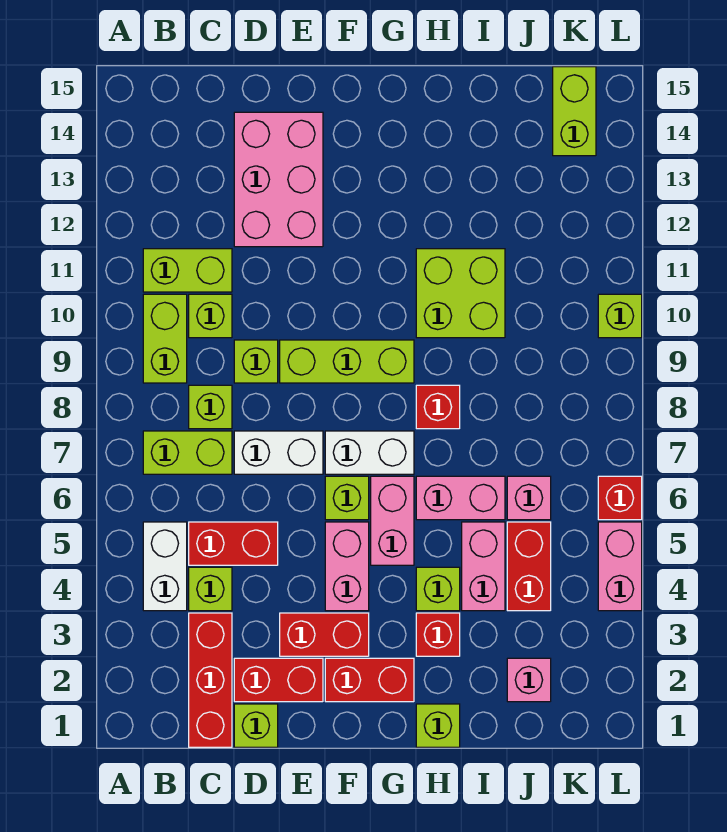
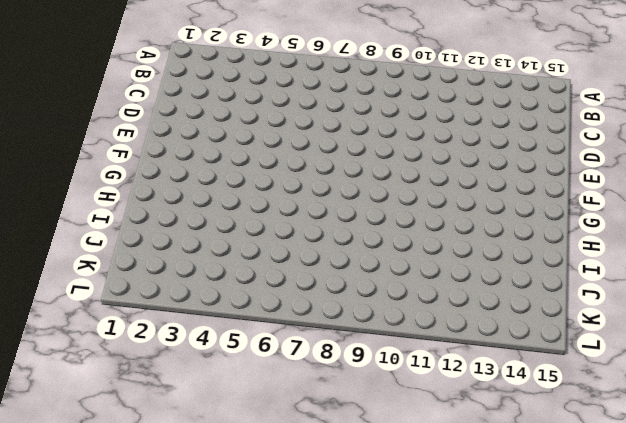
none -> white 1x2 brick [143,522,187,611]
none -> lime 1x2 brick [143,431,232,474]
none -> lime 1x2 brick [143,294,187,383]
none -> lime 1x2 brick [143,249,232,292]

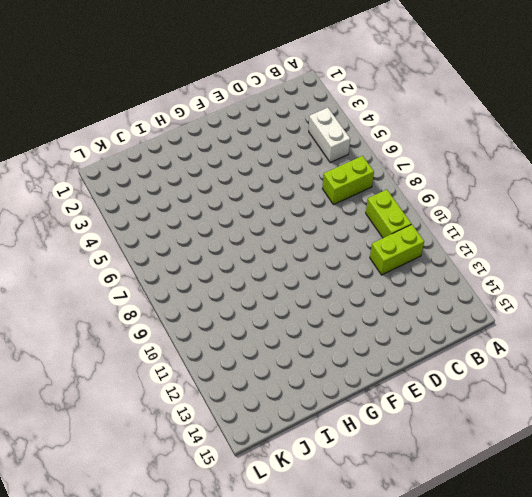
none -> red 1x3 brick [189,613,232,747]
none -> lime 1x1 brick [189,567,232,611]
none -> red 1x2 brick [189,522,278,565]
none -> lime 1x1 brick [189,385,232,429]

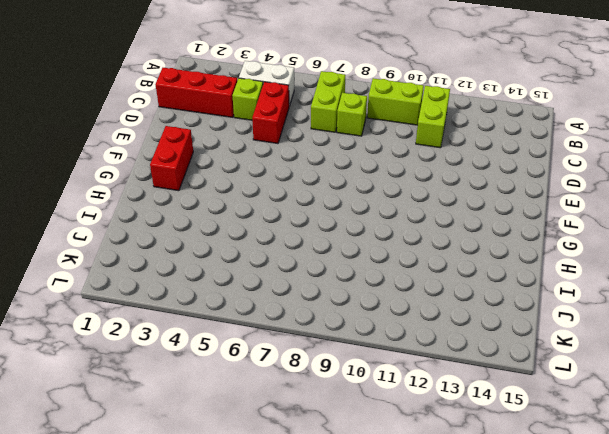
none -> lime 1x1 brick [189,294,232,338]
none -> lime 1x1 brick [234,704,278,747]
none -> red 1x2 brick [234,658,323,702]
none -> white 1x2 brick [234,431,323,474]

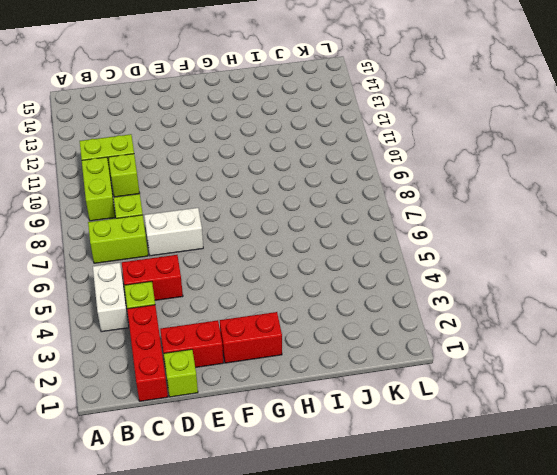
none -> lime 1x1 brick [234,340,278,383]
none -> pink 2x3 brick [234,112,323,247]
none -> red 1x2 brick [280,613,369,656]
none -> lime 1x3 brick [280,340,414,383]

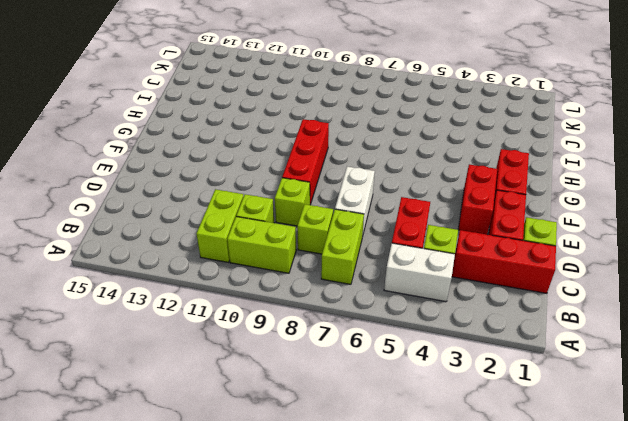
red 1x3 brick [282,119,329,204] -> lime 1x3 brick [280,340,414,383]
none -> pink 2x3 brick [234,112,323,247]
none -> pink 1x2 brick [325,522,369,611]
none -> lime 1x1 brick [325,476,369,520]
none -> white 1x2 brick [325,431,414,474]

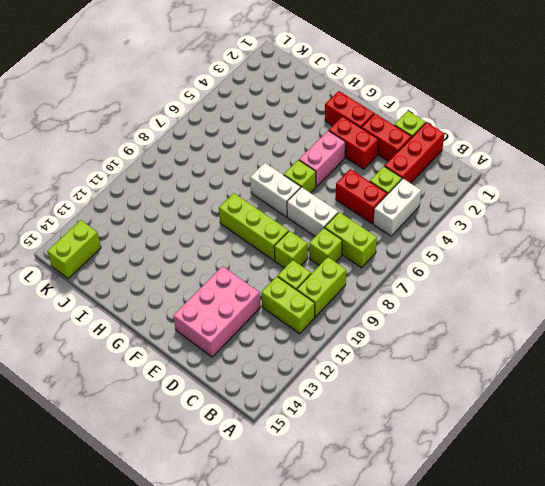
none -> pink 1x2 brick [371,476,414,565]
none -> lime 1x1 brick [416,704,460,747]
none -> red 1x1 brick [416,613,460,656]
none -> lime 1x1 brick [416,567,460,611]

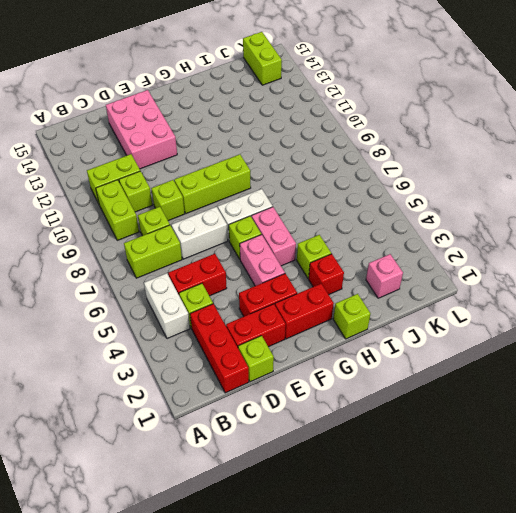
none -> pink 1x2 brick [416,476,505,520]
none -> red 1x1 brick [416,385,460,429]
none -> lime 2x2 brick [416,249,505,338]
none -> pink 1x2 brick [462,522,505,611]

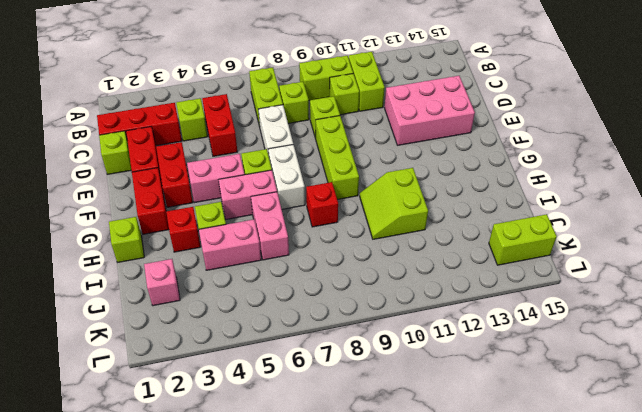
lime 2x2 slope [360,168,428,239] -> lime 2x2 brick [416,249,505,338]
none -> white 1x2 brick [143,522,187,611]
none -> red 1x2 brick [507,522,551,611]
none -> pink 1x1 brick [507,476,551,520]
none -> pink 1x2 brick [598,522,642,611]

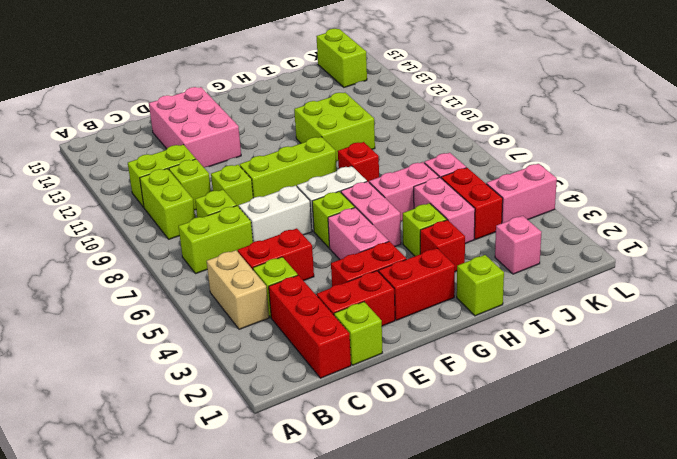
tan 1x2 brick [207,250,269,329] -> white 1x2 brick [143,522,187,611]
pink 1x2 brick [486,164,557,223] -> pink 1x2 brick turned to [598,522,642,611]
none -> red 1x1 brick [598,476,642,520]
none -> lime 1x1 brick [598,294,642,338]

